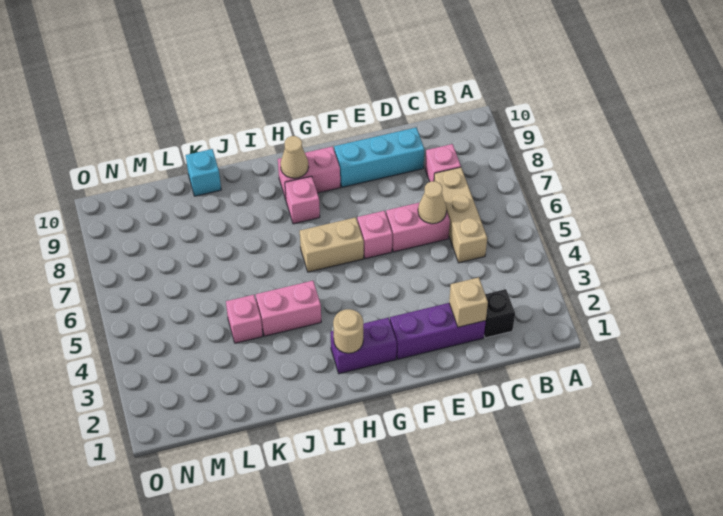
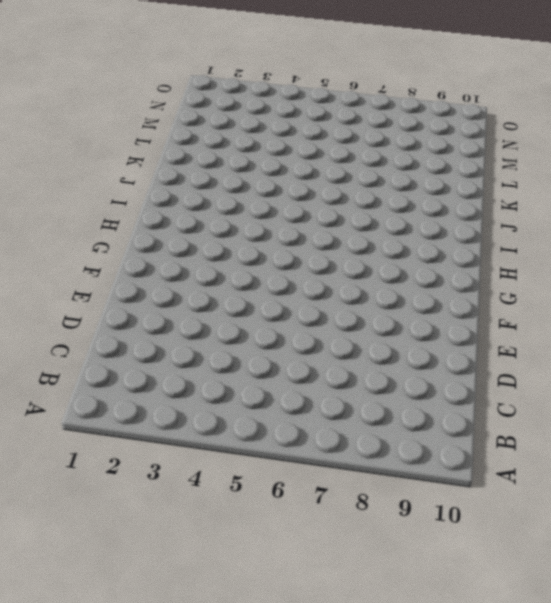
none -> black 1x1 brick [484,289,515,338]
none -> tan 1x3 brick [434,167,487,263]
none -> pink 1x1 brick [425,144,461,182]

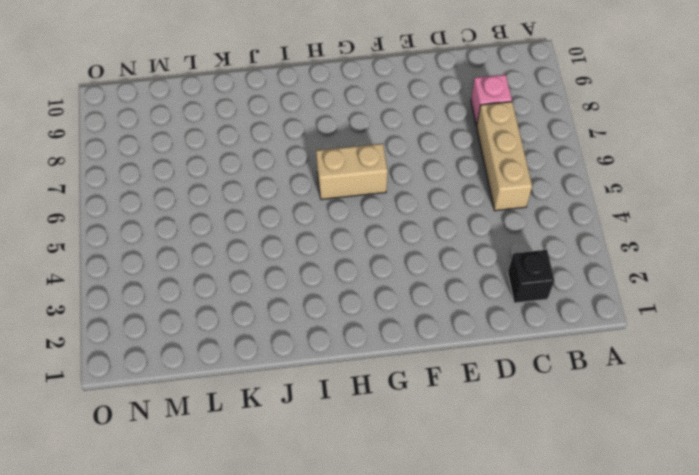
none -> purple 1x3 brick [390,303,486,359]
none -> pink 1x2 brick [386,203,450,252]
none -> cyan 1x3 brick [334,128,424,187]

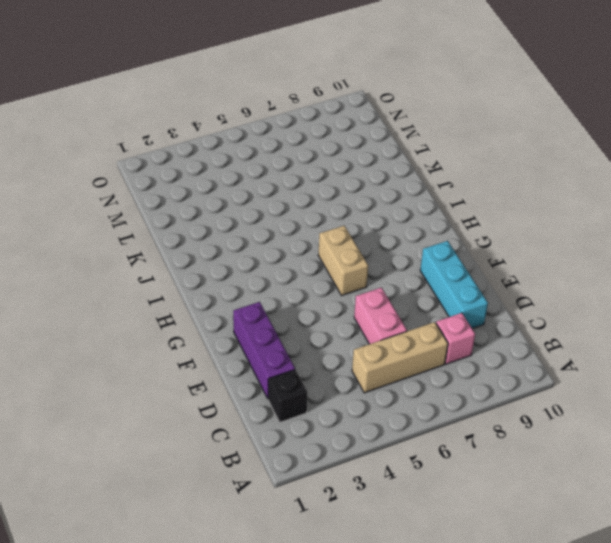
none -> pink 1x1 brick [357,211,392,259]
none -> purple 1x2 brick [331,318,397,374]
none -> pink 1x2 brick [278,146,340,199]

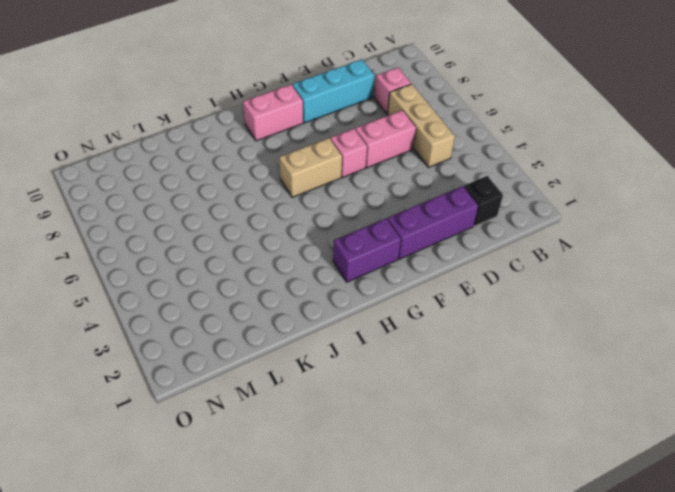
none -> pink 1x1 brick [285,176,320,224]
none -> pink 1x2 brick [256,281,321,336]
none -> pink 1x1 brick [226,295,263,343]

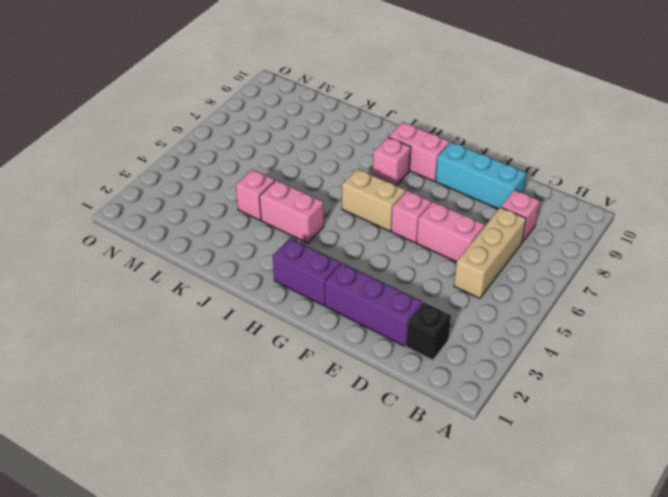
none -> cyan 1x1 brick [186,149,221,196]
none -> tan 1x1 brick [449,277,488,327]
none -> tan 1x1 cone [418,181,447,224]

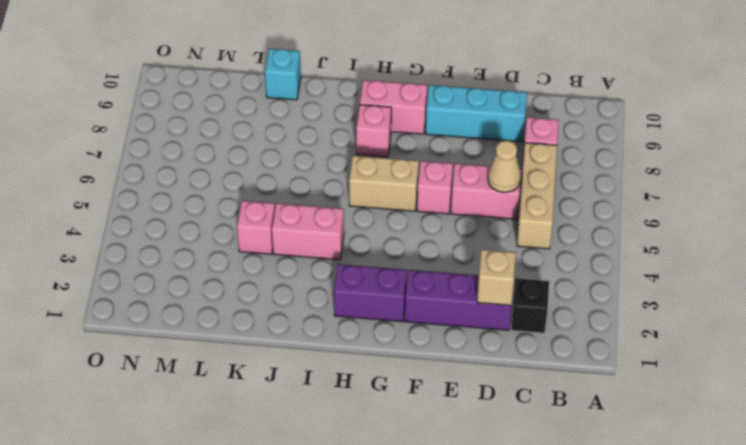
none -> tan 1x1 round brick [333,309,363,353]
none -> tan 1x1 cone [280,136,309,178]

